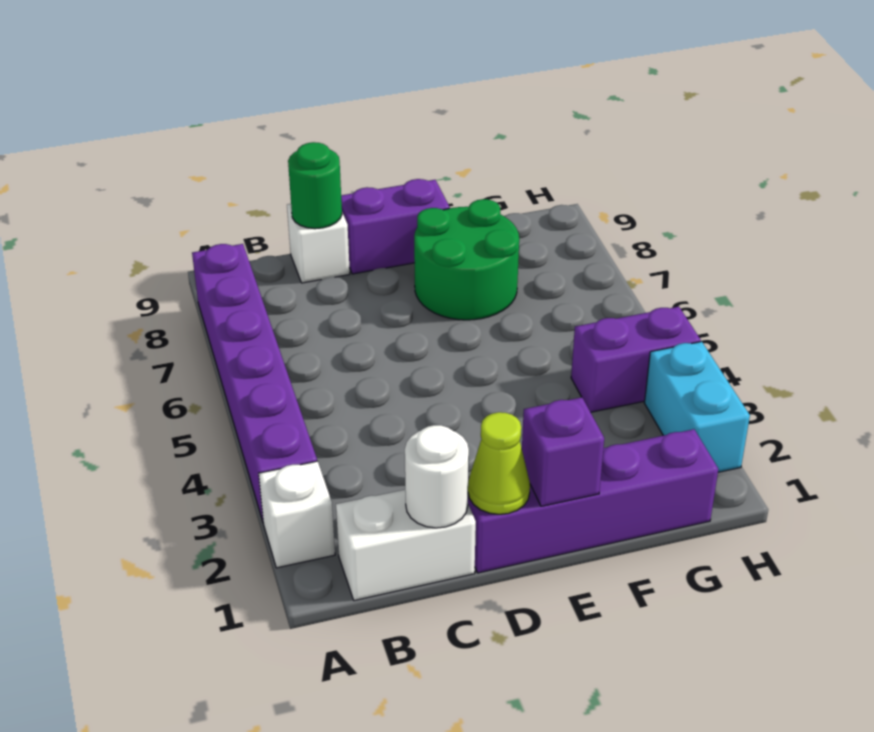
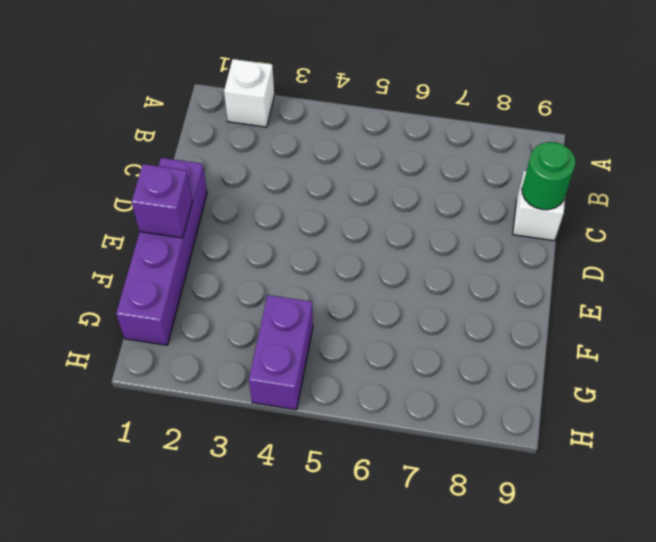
none -> purple 1x6 brick [192,244,317,523]
none -> white 1x2 brick [336,490,476,601]
none -> purple 1x2 brick [341,179,450,274]

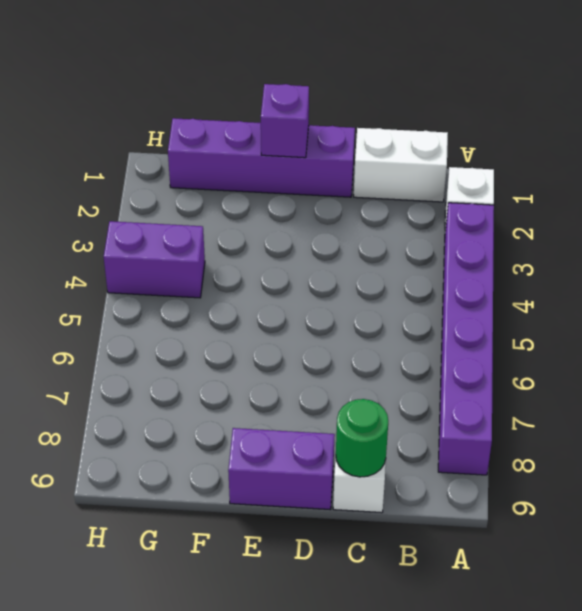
none -> green 2x2 round brick [414,199,519,320]
none -> cyan 1x2 brick [644,342,750,472]
none -> white 1x1 round brick [405,425,469,528]

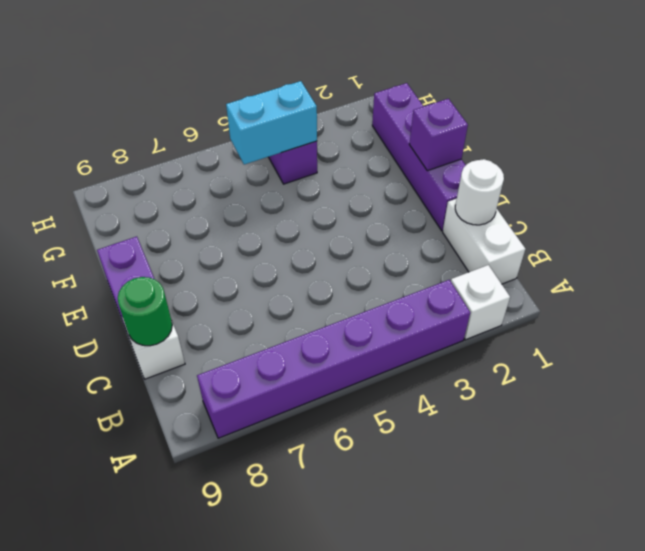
cyan 1x2 brick [226,81,317,165] -> cyan 1x2 brick moved to [644,342,750,472]
none -> green 2x2 round brick [414,199,519,320]
none -> lime 1x1 cone [468,412,530,514]

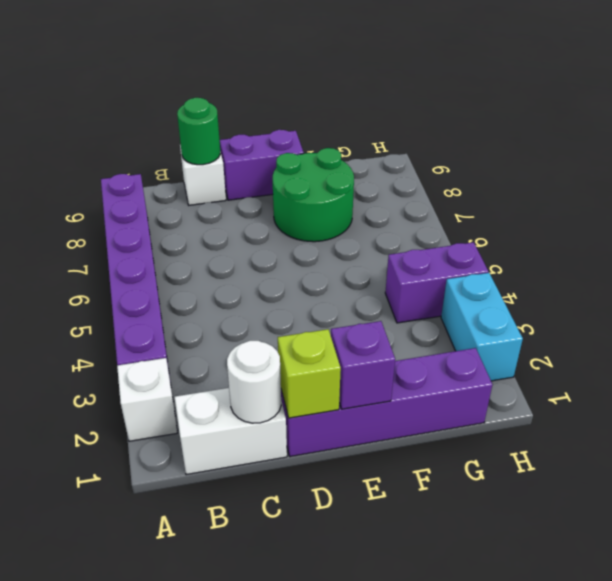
lime 1x1 brick [278,329,341,418] -> lime 1x1 cone [468,412,530,514]

